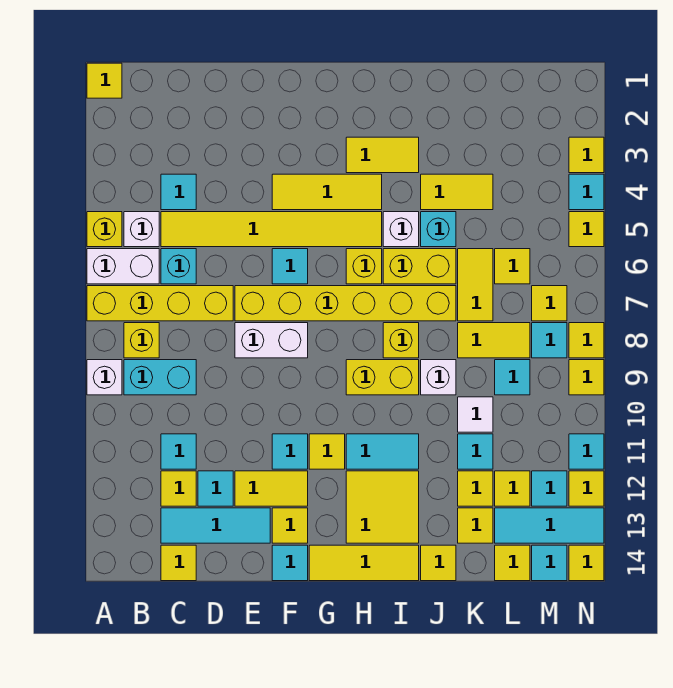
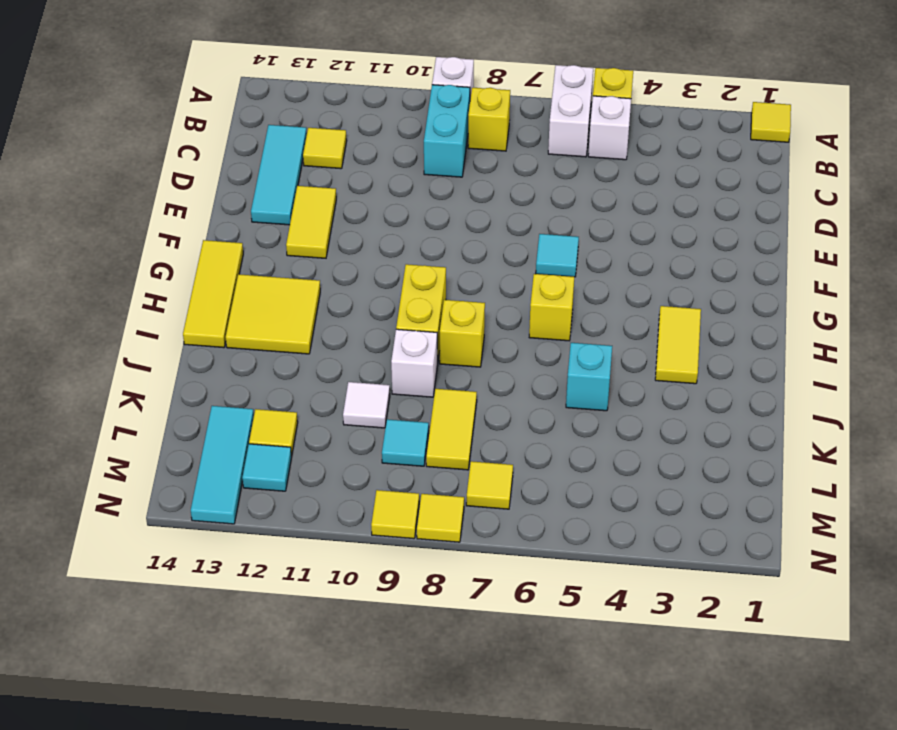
none -> yellow 1x4 brick [87,286,233,321]
none -> cyan 1x1 tile [161,174,196,210]
none -> yellow 1x6 tile [161,212,382,247]
none -> cyan 1x1 brick [161,249,196,284]

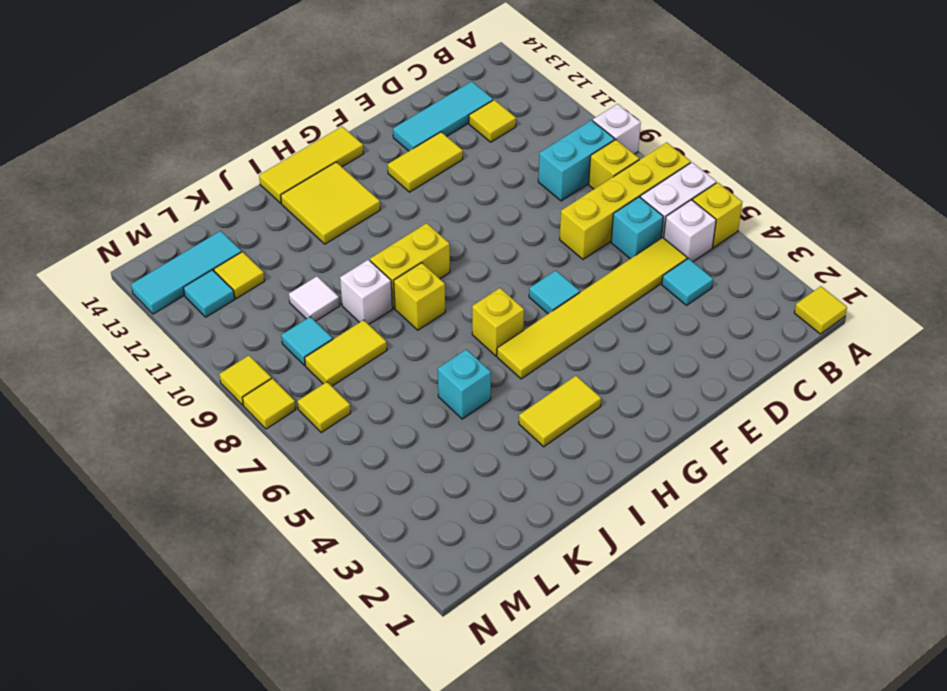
none -> cyan 1x1 tile [161,434,196,469]
none -> yellow 1x1 tile [161,545,196,581]
none -> cyan 1x1 tile [198,471,233,506]
none -> yellow 1x6 brick [235,286,456,321]

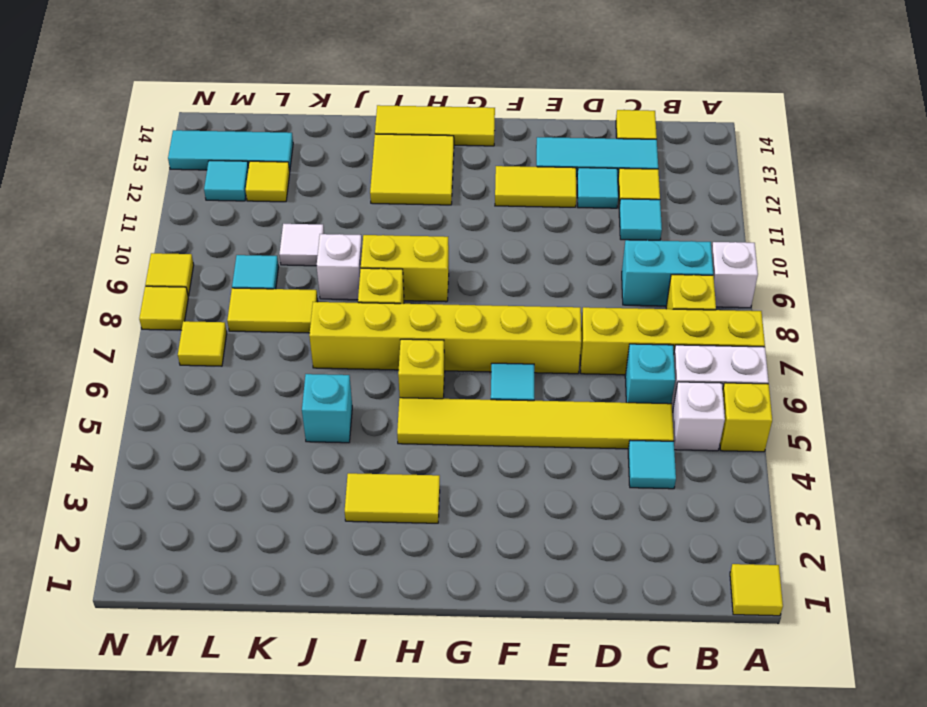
none -> white 1x2 brick [235,323,308,358]
none -> yellow 1x3 tile [272,174,382,210]
none -> cyan 1x1 tile [272,434,308,469]
none -> yellow 1x1 tile [272,508,308,543]

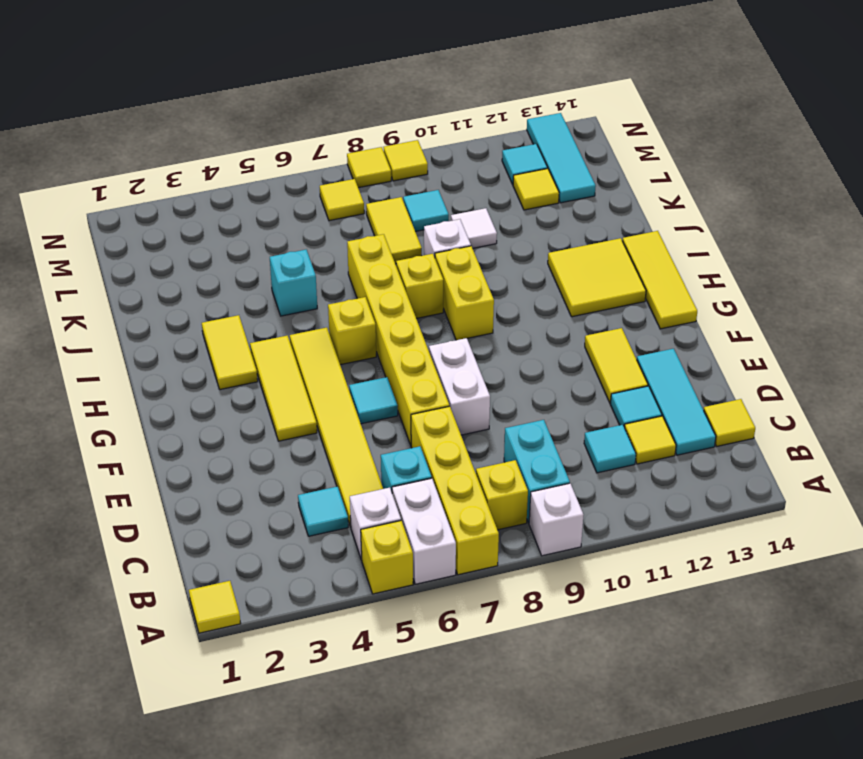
none -> cyan 1x1 tile [272,434,308,469]
none -> yellow 1x1 tile [272,508,308,543]
none -> cyan 1x1 tile [272,545,308,581]
none -> yellow 1x1 tile [309,434,345,469]

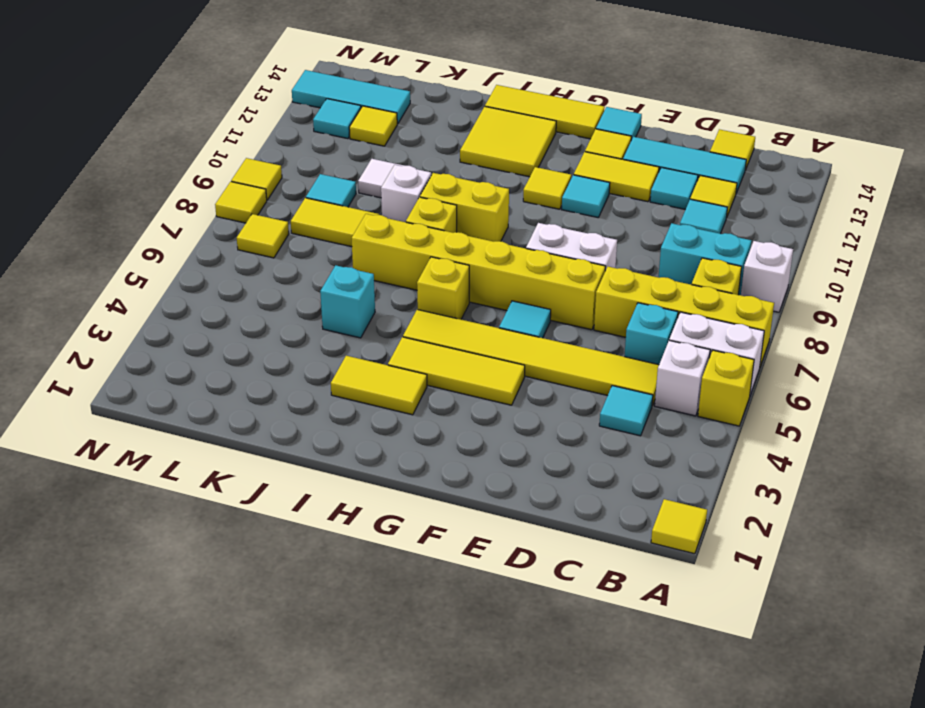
none -> cyan 1x2 tile [346,434,419,469]
none -> white 1x1 brick [383,212,419,247]
none -> yellow 1x2 brick [383,249,456,284]
none -> yellow 1x2 tile [421,174,493,210]

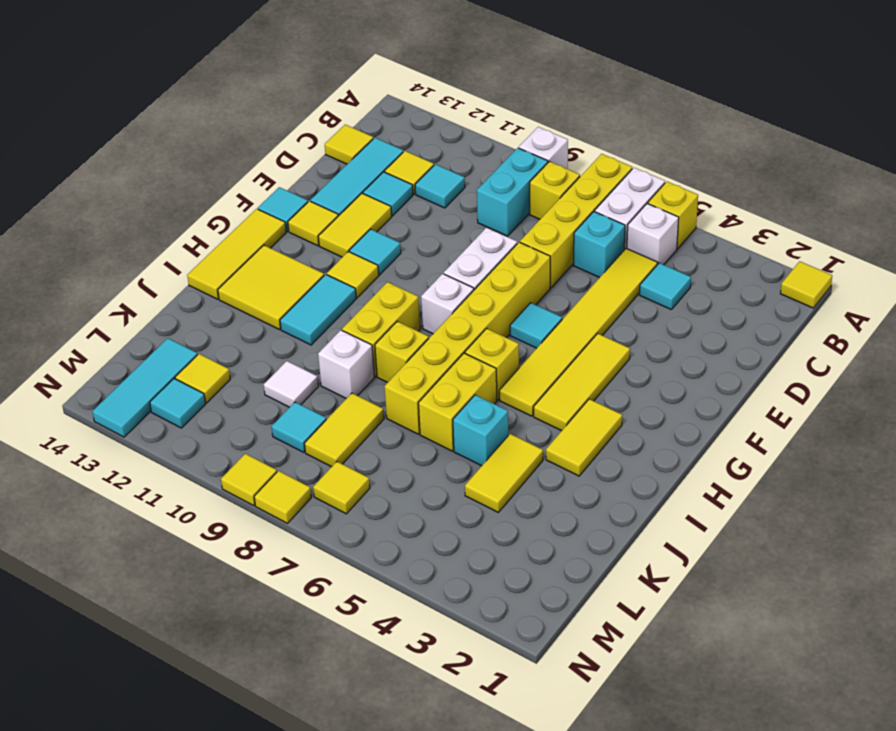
white 1x1 brick [421,274,474,334] -> white 1x1 brick moved to [383,212,419,247]
none -> yellow 1x1 tile [421,545,456,581]
none -> yellow 1x2 tile [458,249,493,321]
none -> cyan 1x1 tile [458,434,493,469]
none -> yellow 1x1 tile [458,471,493,506]

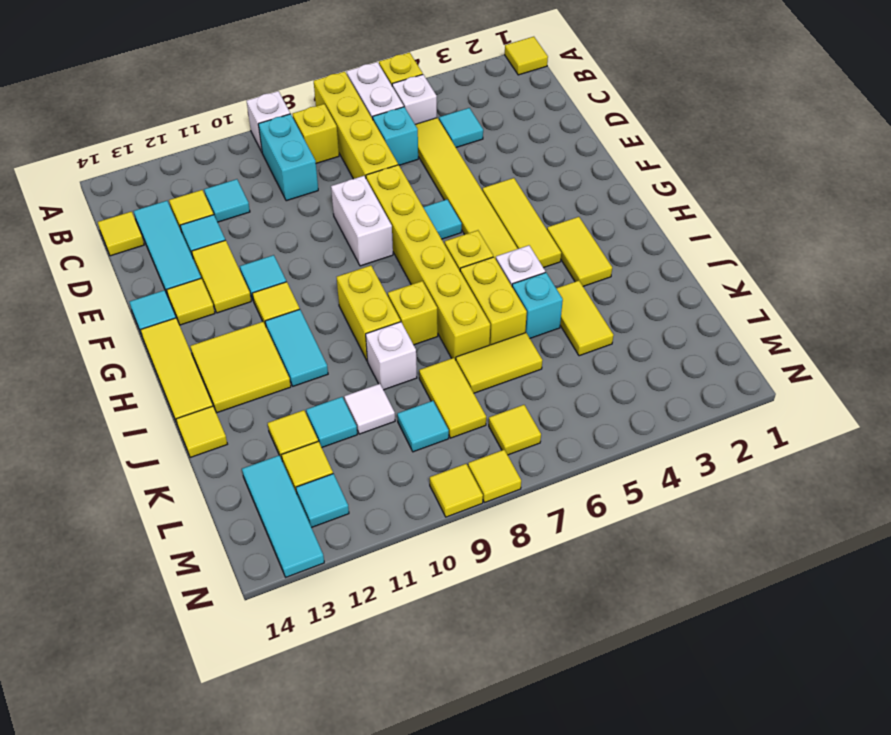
none -> yellow 1x1 tile [458,508,493,543]
none -> yellow 1x1 tile [495,249,530,284]
none -> yellow 1x1 tile [495,545,530,581]
none -> cyan 1x1 tile [532,323,567,358]

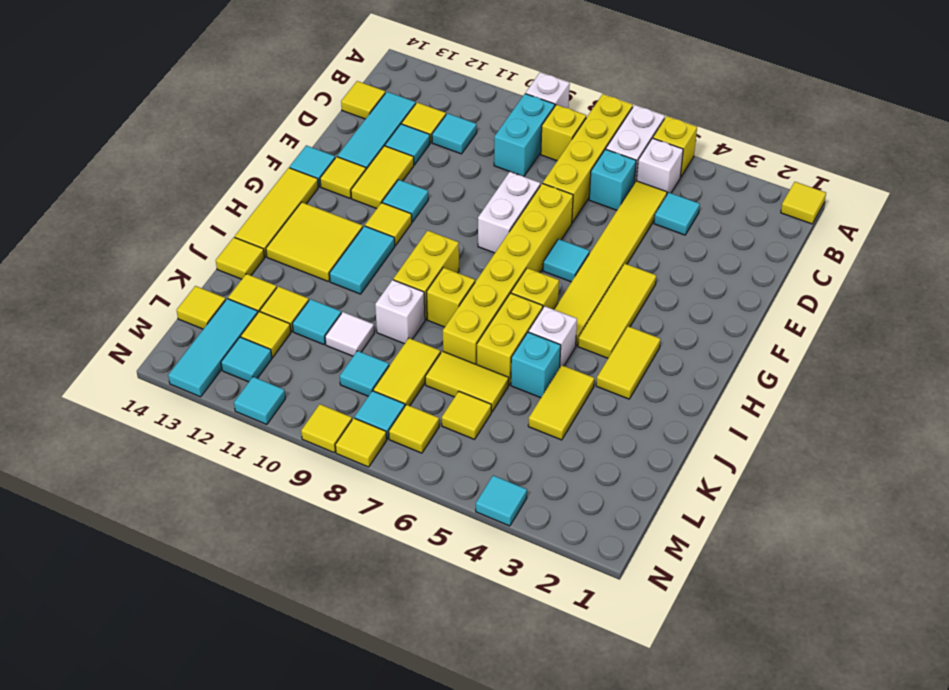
none -> cyan 1x1 tile [532,545,567,581]
none -> yellow 1x1 tile [569,137,604,173]
none -> yellow 1x1 tile [569,212,604,247]
none -> yellow 1x1 tile [569,471,604,506]

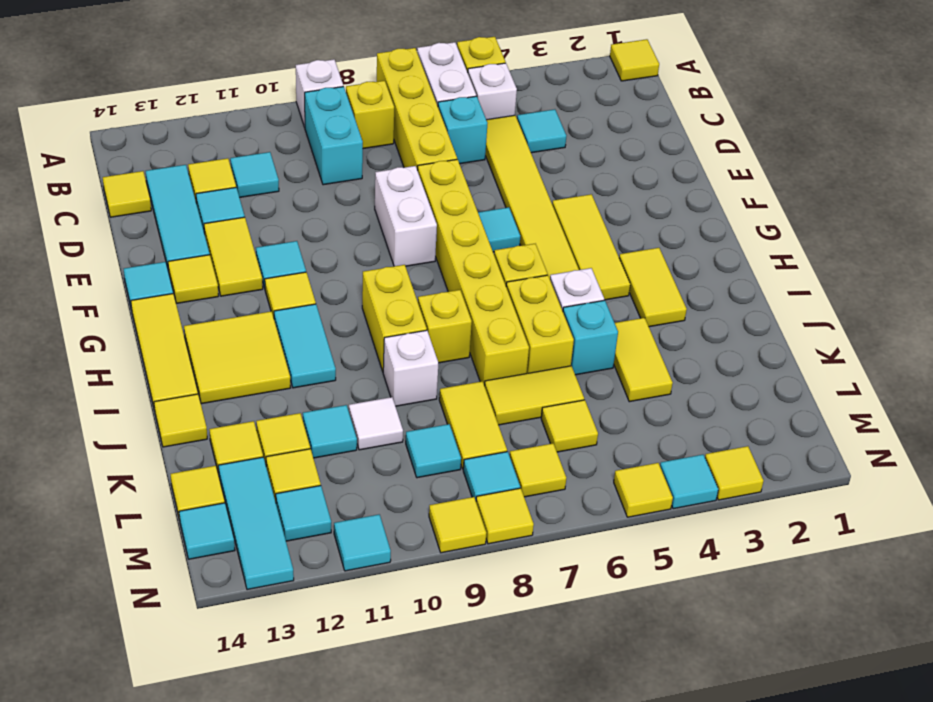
none -> yellow 1x1 tile [569,471,604,506]
none -> yellow 1x1 tile [569,545,604,581]

